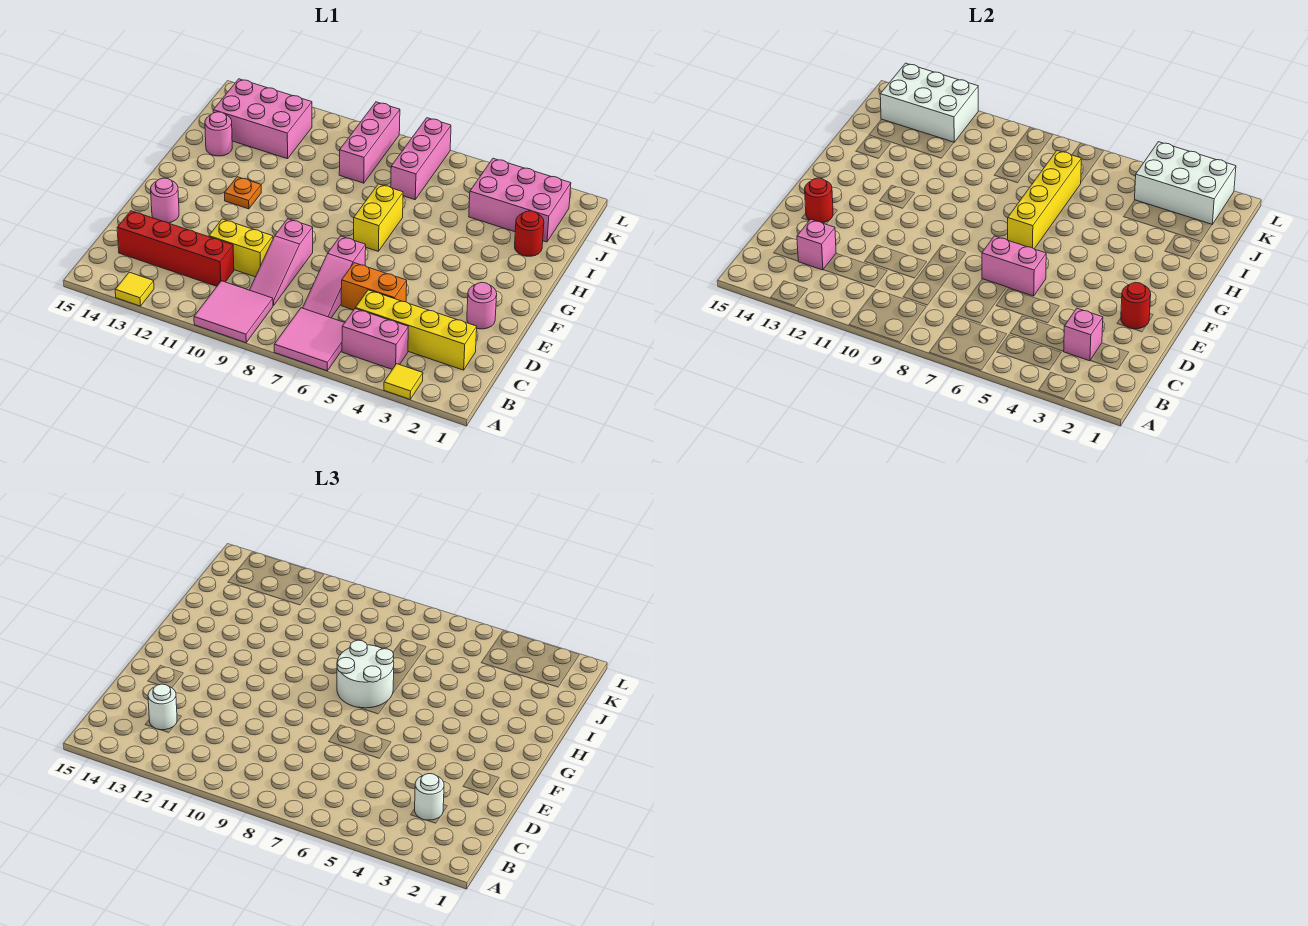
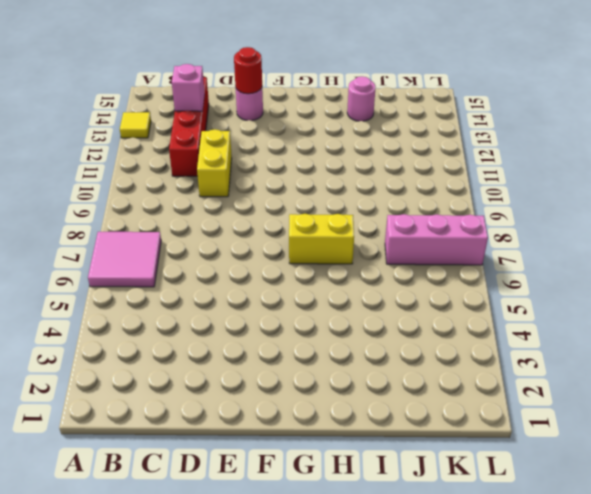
none -> yellow 1x1 tile [384,364,423,399]
none -> pink 2x2 tile [194,281,273,343]
none -> pink 1x2 brick [342,309,408,369]
none -> yellow 1x4 brick [355,290,477,370]

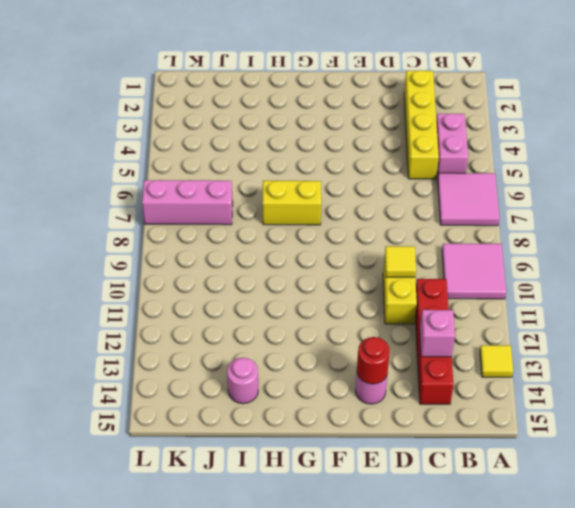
yellow 1x1 tile [385,246,416,277] -> yellow 1x1 tile moved to [384,364,423,399]
none -> pink 1x3 slope [303,236,366,318]
none -> pink 1x3 slope [250,219,313,306]
none -> orange 1x2 brick [341,263,407,310]
none -> pink 1x1 round brick [467,282,497,329]

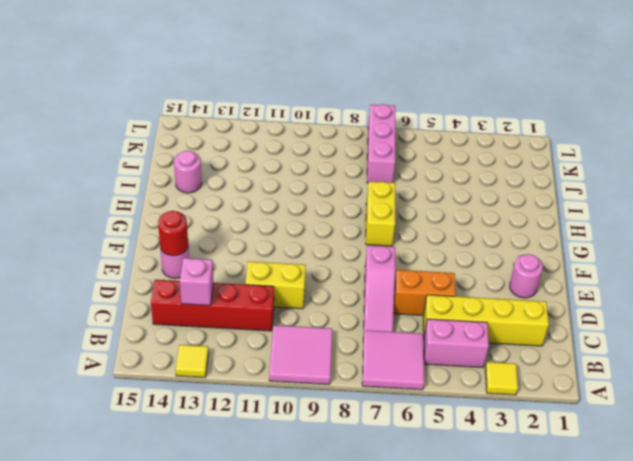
none -> pink 1x3 slope [250,219,313,306]
none -> orange 1x1 plate [225,177,261,209]
none -> red 1x1 round brick [515,211,544,256]
none -> pink 2x3 brick [469,158,571,242]

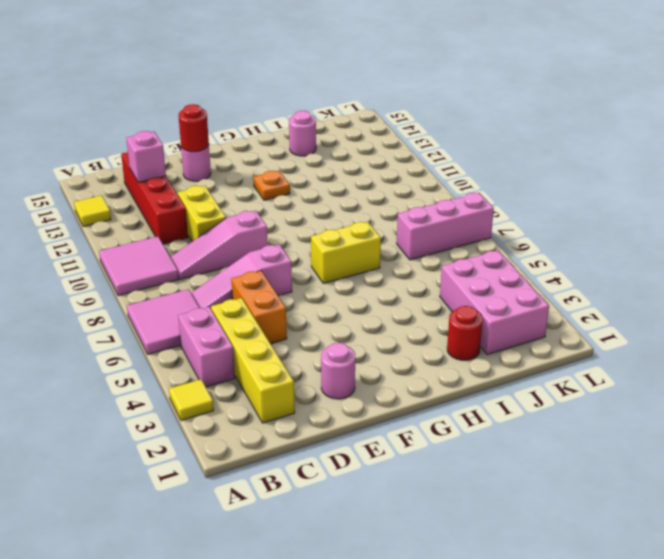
none -> pink 1x3 brick [339,102,400,183]
none -> pink 2x3 brick [213,79,312,159]
none -> pink 1x1 brick [1063,308,1103,361]
none -> red 1x1 round brick [1121,282,1151,329]

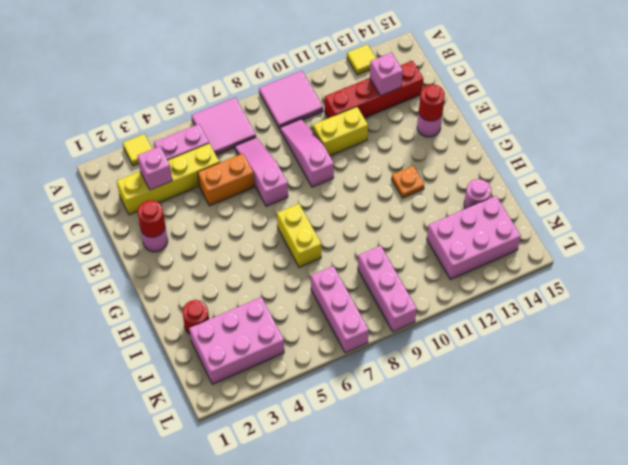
none -> pink 1x2 brick [982,236,1046,296]
none -> yellow 1x4 brick [1008,151,1081,249]
none -> white 2x3 brick [1135,142,1236,224]
none -> white 2x3 brick [880,63,978,142]

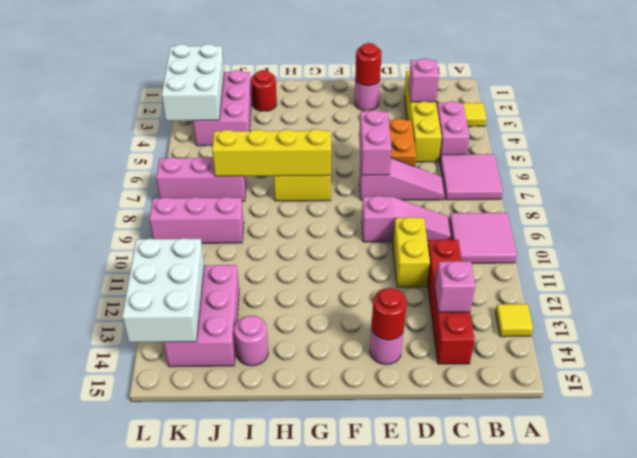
none -> orange 1x1 plate [225,177,261,209]
none -> white 1x1 round brick [415,774,444,820]
none -> white 1x1 round brick [148,684,177,730]
none -> white 2x2 round brick [337,640,394,708]

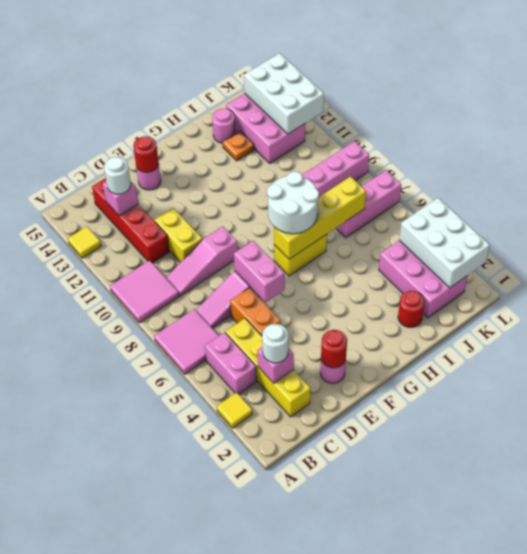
orange 1x1 plate [223,131,254,161] -> orange 1x1 plate moved to [225,177,261,209]

